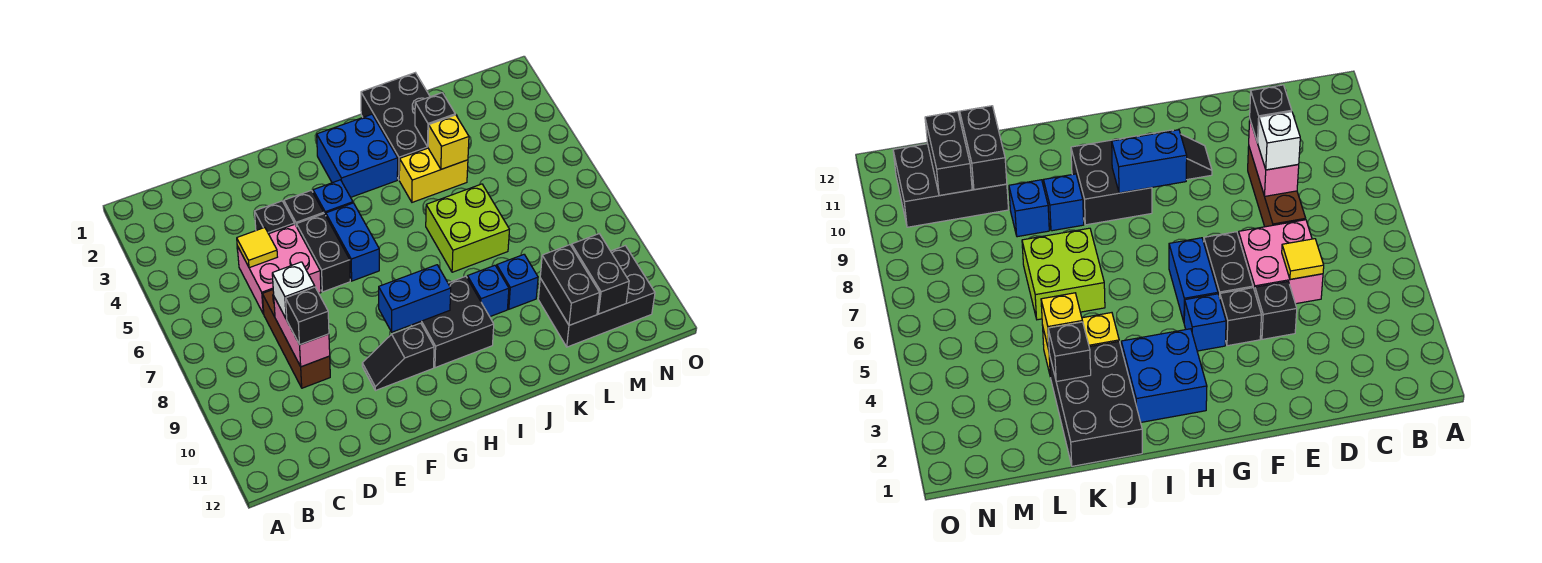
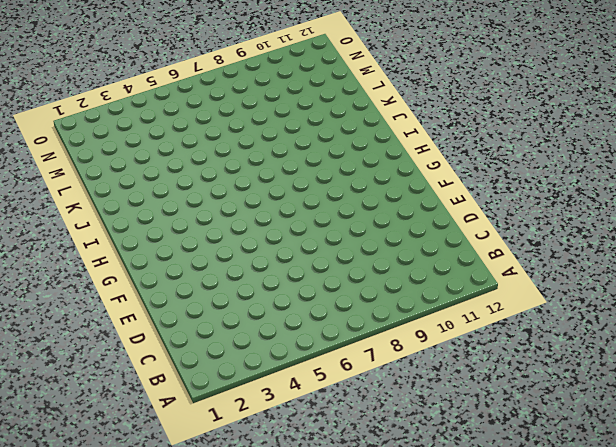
none -> pink 2x2 brick [237,224,321,314]
none -> brown 1x3 brick [262,290,330,388]
none -> black 1x1 brick [254,201,294,234]

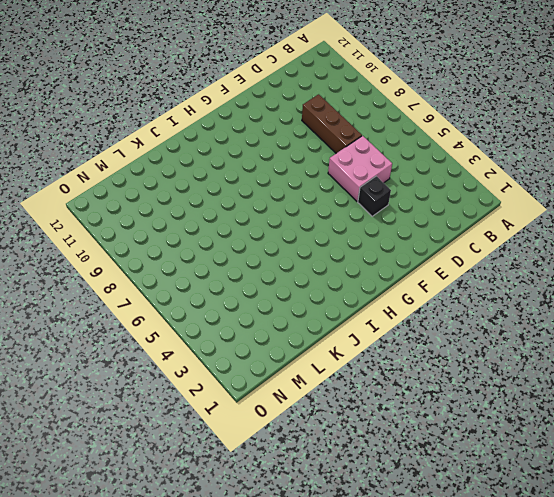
none -> black 1x1 brick [284,190,324,227]
none -> black 1x2 brick [297,214,350,292]
none -> black 1x2 slope [362,323,434,391]

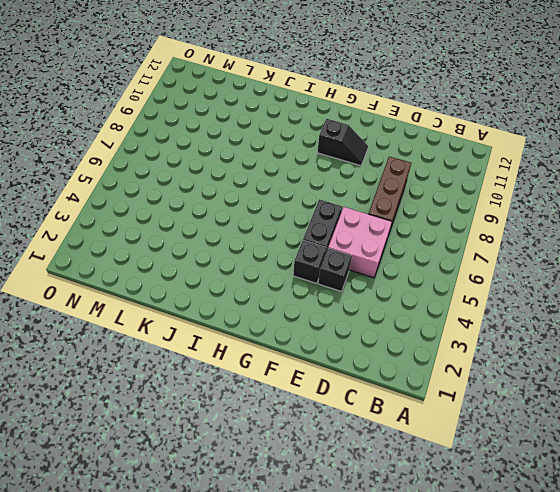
none -> blue 1x1 brick [313,180,353,215]
none -> blue 1x2 brick [326,203,379,281]
none -> blue 2x2 brick [317,114,398,197]

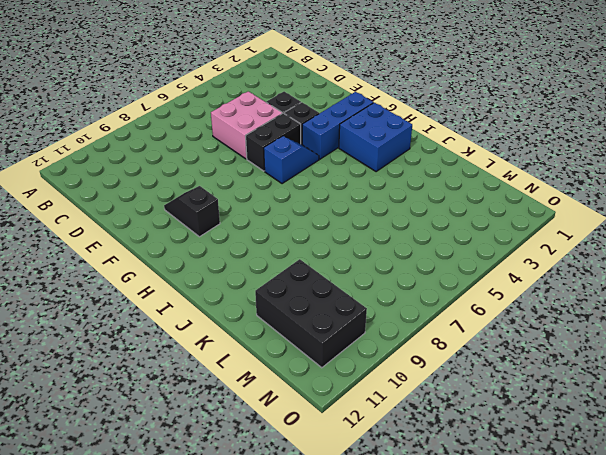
blue 1x3 brick [302,92,373,159] -> blue 1x1 brick [313,180,353,215]
blue 1x2 slope [264,136,319,184] -> blue 1x2 brick [326,203,379,281]
none -> brown 1x3 brick [262,290,330,388]
none -> black 2x2 brick [411,276,494,368]
none -> black 2x3 brick [361,73,430,179]

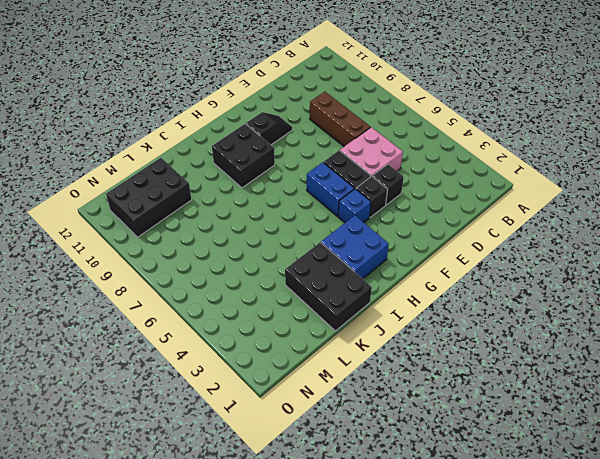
none -> yellow 1x2 brick [399,148,468,202]
none -> lime 2x2 brick [426,184,509,272]
none -> blue 1x1 brick [467,265,509,317]

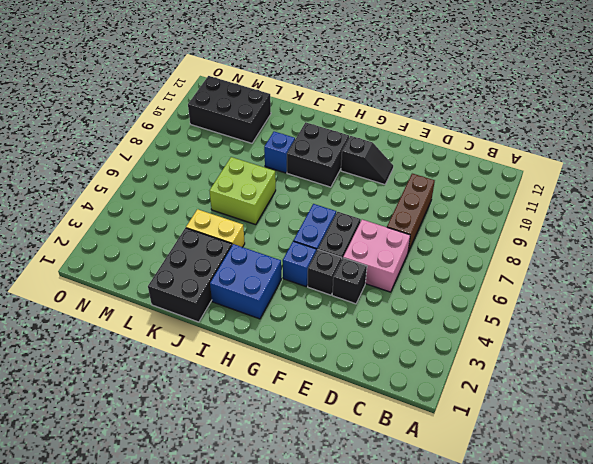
none -> blue 1x1 brick [497,255,538,309]
none -> yellow 1x1 tile [237,228,277,268]
none -> pink 1x2 brick [274,297,330,367]

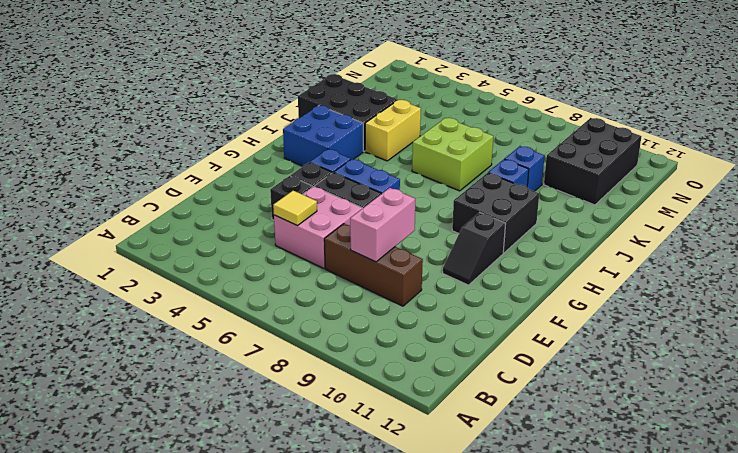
pink 1x2 brick [350,188,415,262] -> pink 1x2 brick turned to [274,297,330,367]
none -> blue 1x2 brick [379,265,451,332]
none -> black 1x1 brick [415,93,455,147]
none -> yellow 1x1 brick [428,115,469,169]

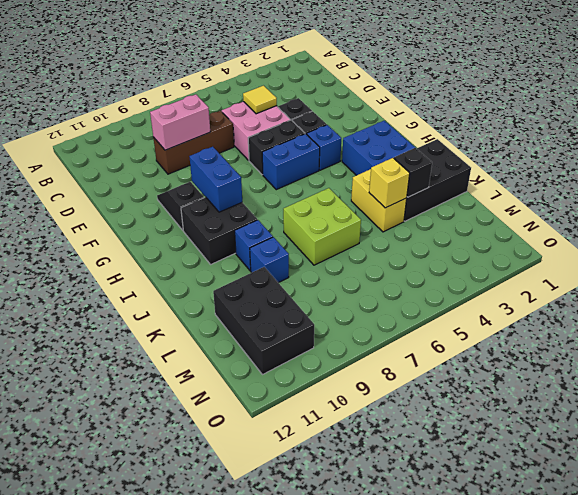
none -> black 1x2 brick [540,245,600,325]
none -> black 1x2 brick [571,234,629,314]
none -> white 1x1 brick [272,262,315,319]

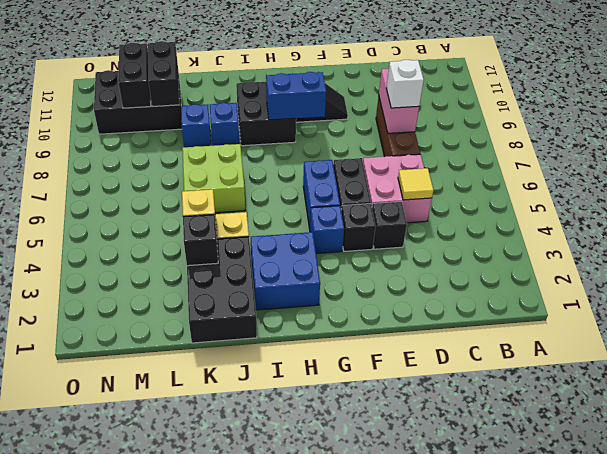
none -> black 1x1 brick [286,287,329,345]

